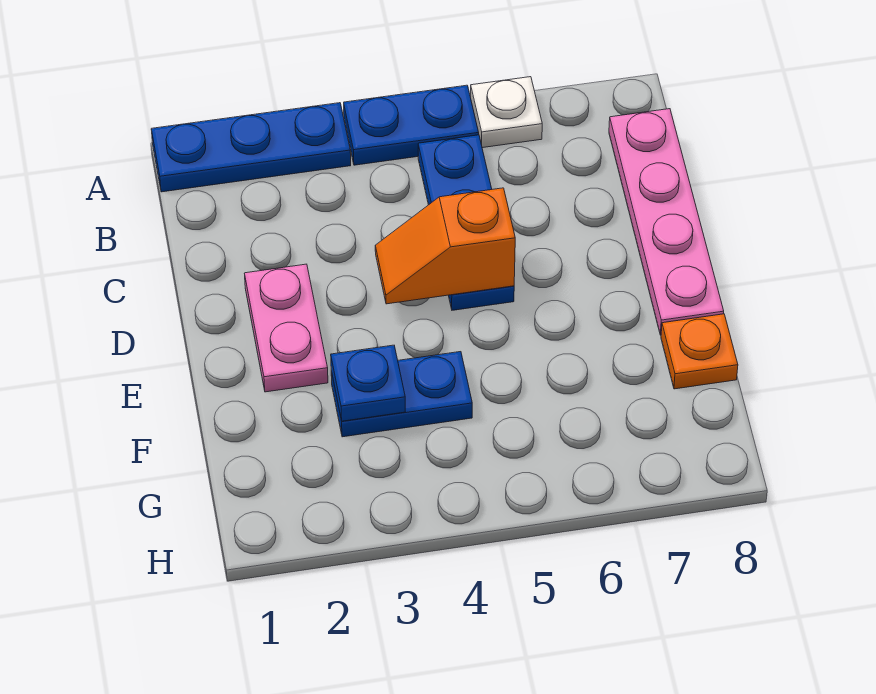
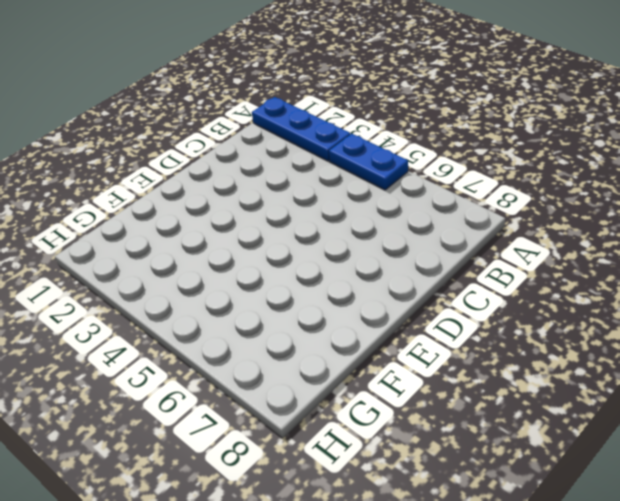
none -> white 1x1 plate [471,77,542,148]
none -> blue 1x3 plate [418,135,514,310]

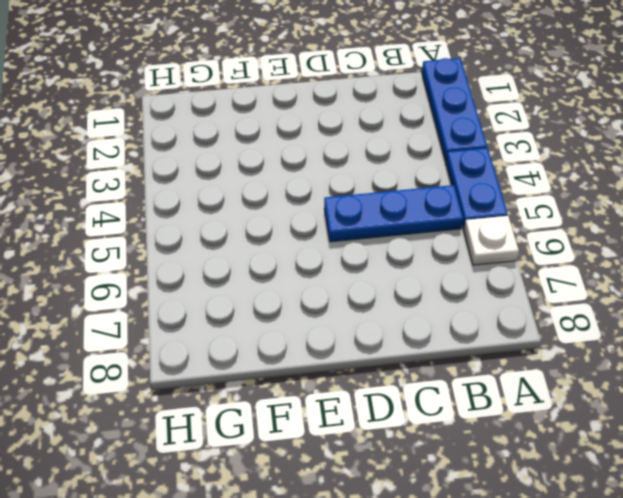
none -> pink 1x4 plate [609,109,724,335]
none -> pink 1x2 plate [244,264,328,392]

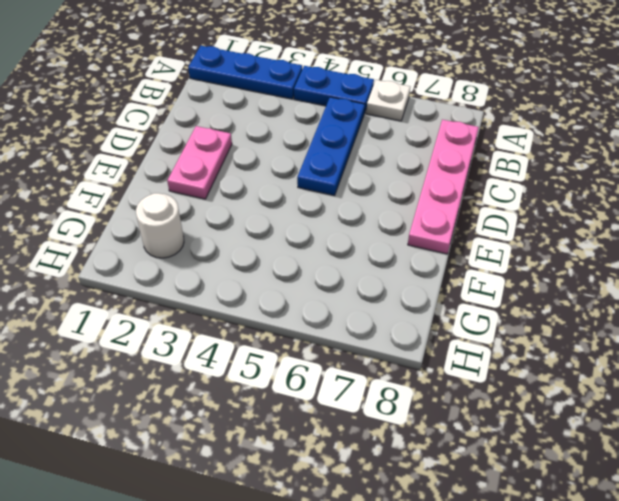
white 1x1 round brick [136,193,184,258] -> none
none -> blue 1x2 plate [331,352,472,437]
none -> orange 1x1 plate [661,314,738,389]

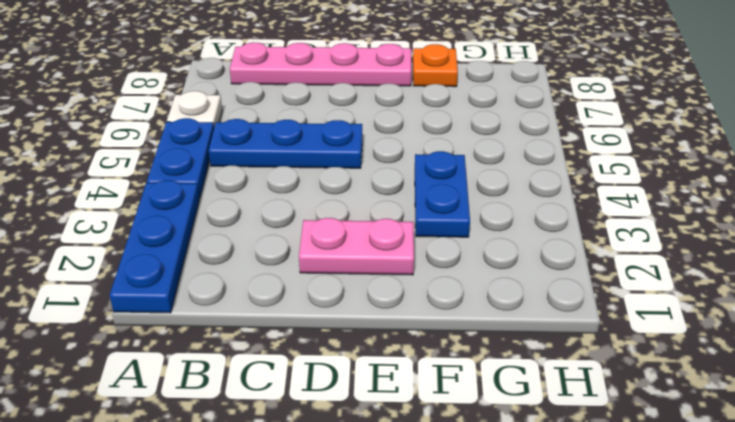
none -> orange 1x2 slope [375,188,515,304]
none -> blue 1x1 plate [331,345,405,421]

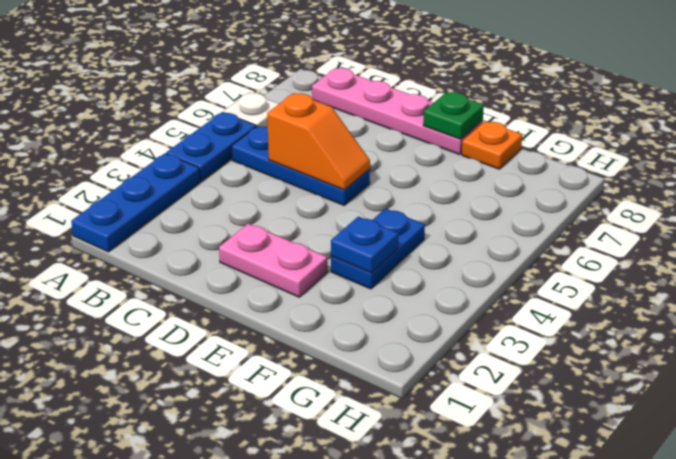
orange 1x2 slope [267,93,370,190] -> orange 1x2 slope turned to [375,188,515,304]
green 1x1 plate [423,92,484,139] -> none

